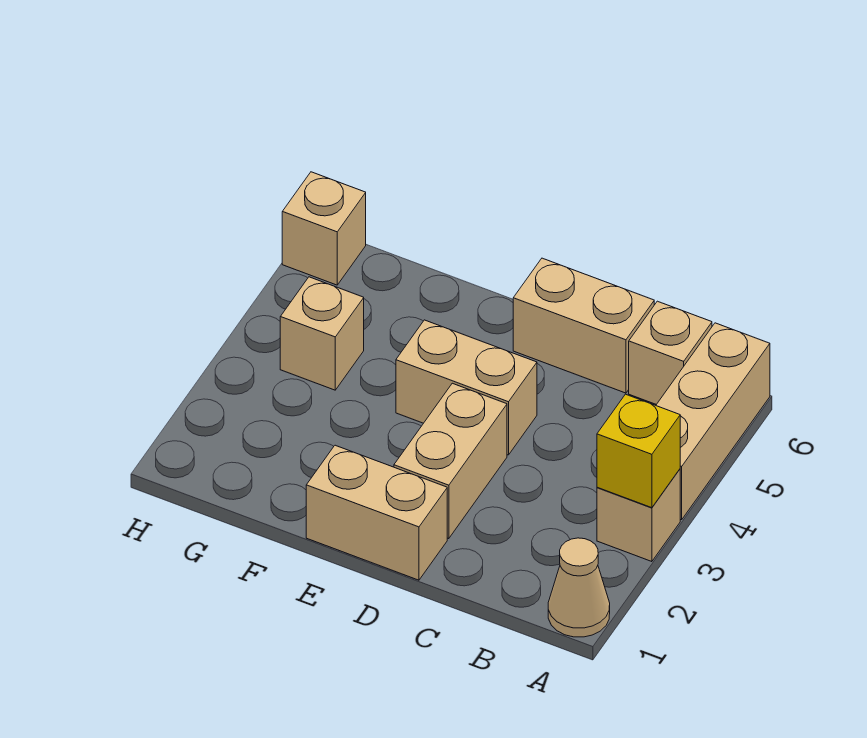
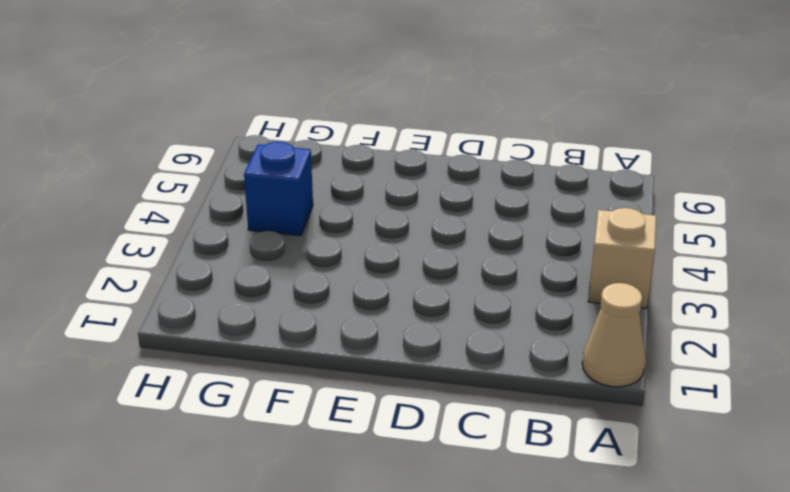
blue 1x1 brick [244,142,313,236] -> tan 1x1 brick [280,277,364,390]
none -> tan 1x3 brick [656,323,770,520]
none -> tan 1x1 brick [629,301,712,405]

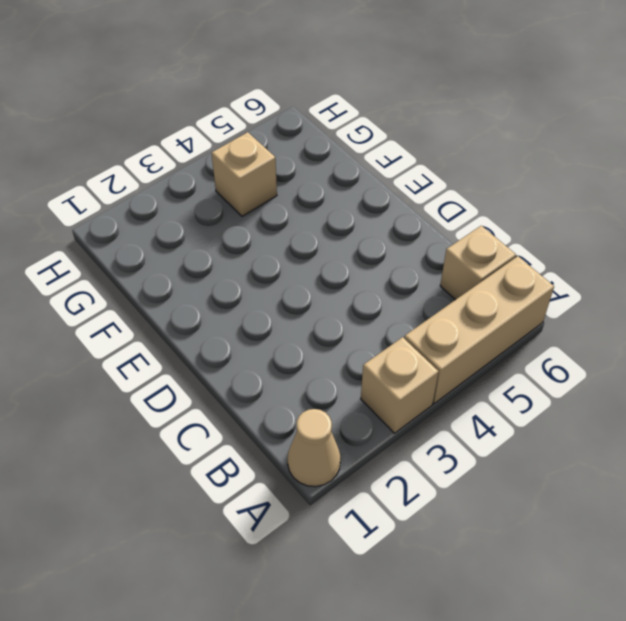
none -> tan 1x2 brick [513,258,654,393]
none -> tan 1x2 brick [306,445,447,580]

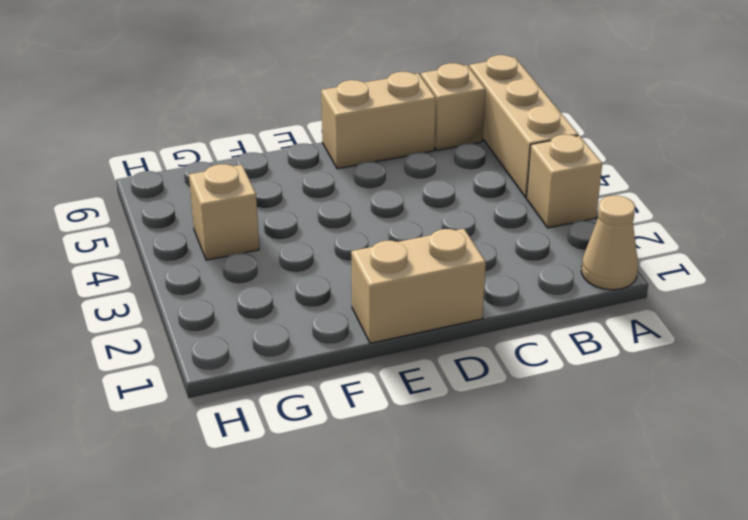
none -> tan 1x2 brick [394,383,507,539]
none -> tan 1x2 brick [396,320,537,455]

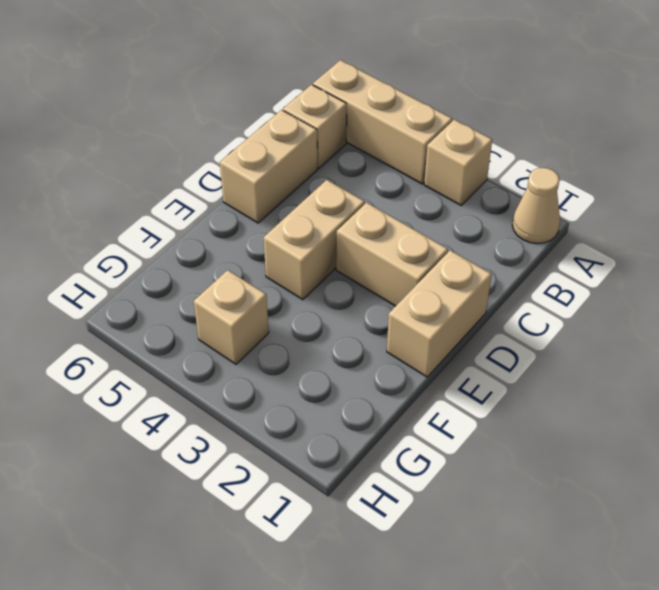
none -> tan 1x1 brick [282,172,366,285]
none -> yellow 1x1 brick [597,394,680,508]

